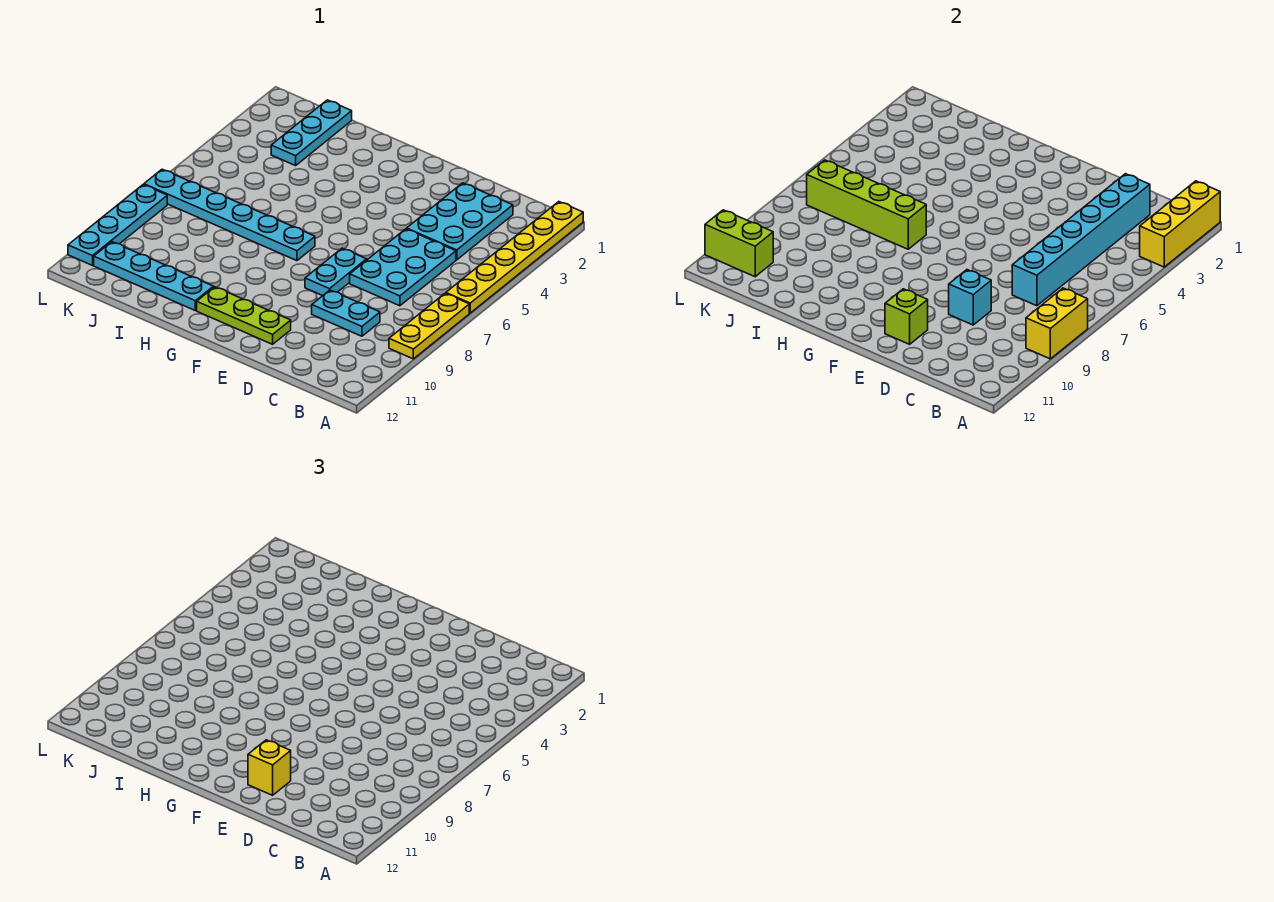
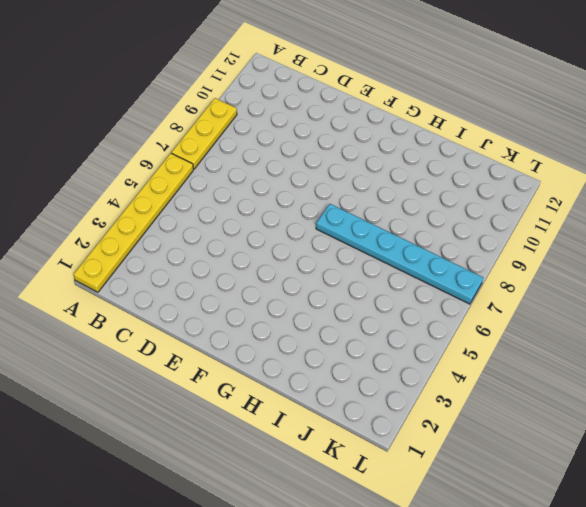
none -> cyan 2x3 plate [407,183,513,260]
none -> cyan 2x3 plate [350,229,456,306]
none -> cyan 1x2 plate [312,290,380,336]

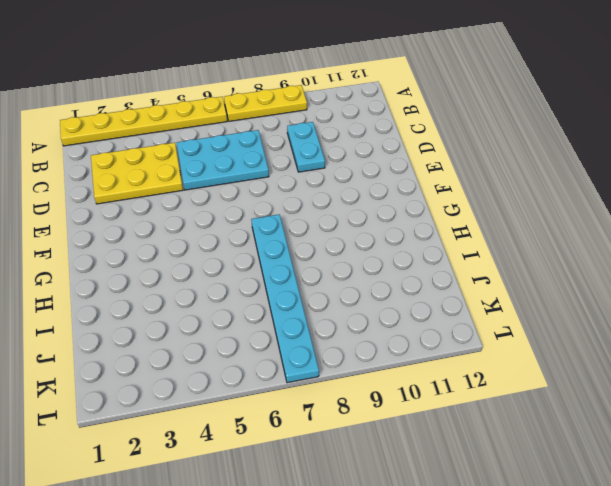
yellow 2x3 plate [91,143,183,204] -> cyan 2x3 plate [407,183,513,260]
none -> cyan 1x2 plate [305,248,367,296]
none -> lime 1x3 plate [197,287,291,344]
none -> cyan 1x4 plate [94,242,214,310]

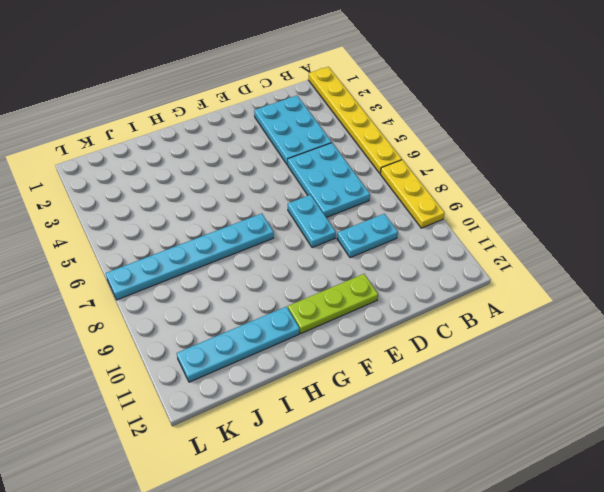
none -> cyan 1x3 plate [271,100,352,166]
none -> cyan 1x4 plate [68,185,167,265]
none -> yellow 1x3 brick [1140,181,1220,267]

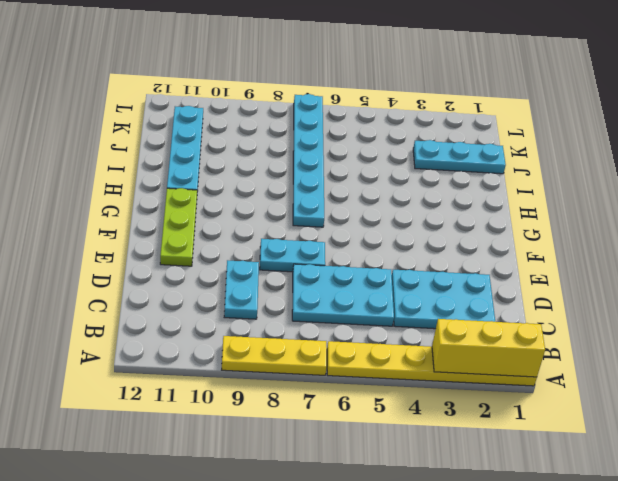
none -> cyan 1x4 plate [68,185,167,265]
none -> yellow 1x2 brick [1026,288,1088,359]
none -> cyan 1x6 brick [1012,174,1150,306]

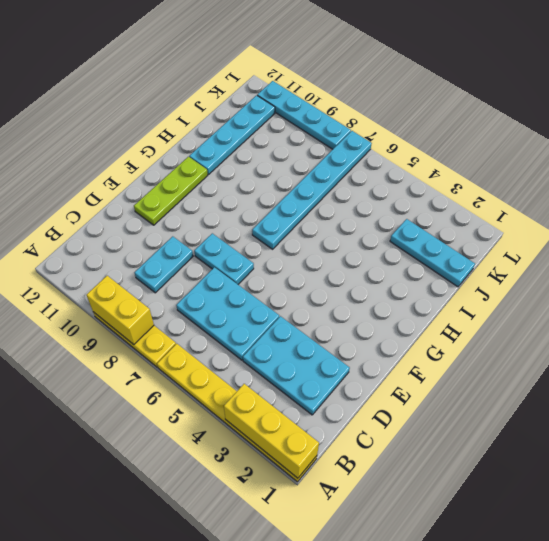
none -> cyan 1x6 brick [1012,174,1150,306]
none -> cyan 1x1 brick [949,270,991,325]
none -> lime 1x1 brick [885,289,928,344]

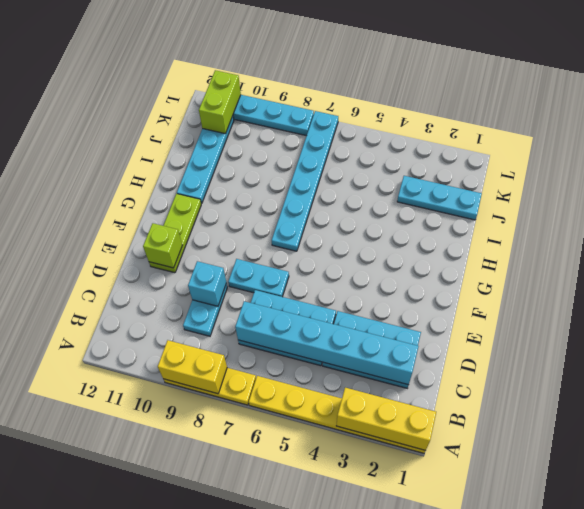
none -> lime 1x4 brick [807,160,926,249]
none -> yellow 1x1 brick [248,740,291,795]

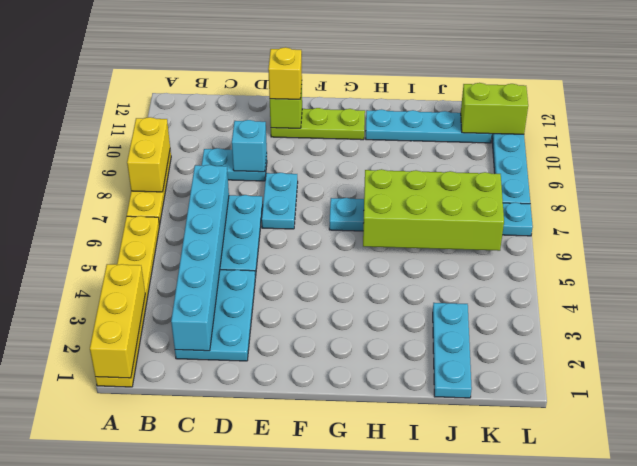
lime 2x4 brick [363,169,504,251] -> lime 1x4 brick [807,160,926,249]

